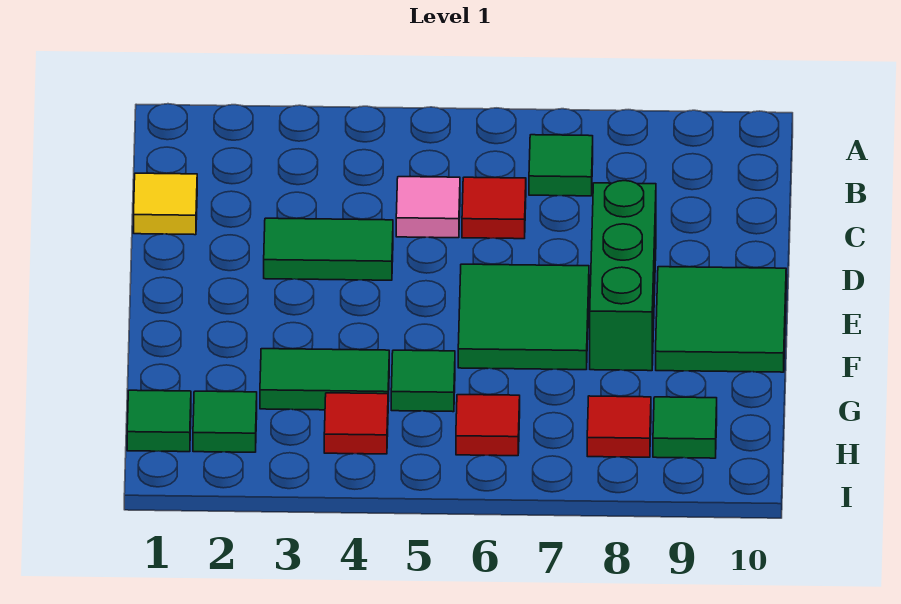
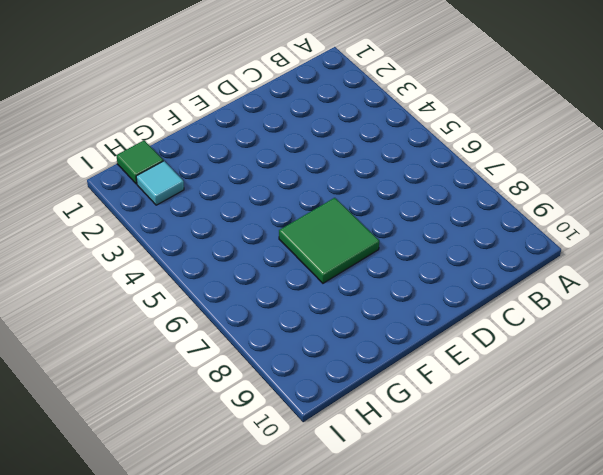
cyan 1x1 tile [136,161,184,205] -> green 1x1 tile [193,391,257,452]
none -> green 1x1 tile [529,135,593,196]
none -> yellow 1x1 tile [134,173,197,235]
none -> pink 1x1 tile [396,177,460,238]

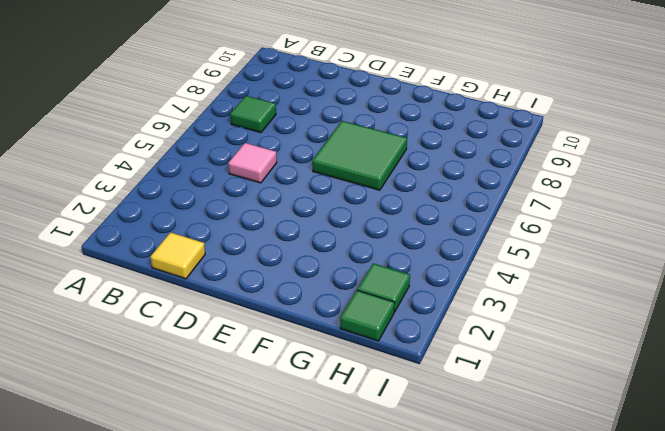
none -> red 1x1 tile [462,177,526,239]
none -> green 1x2 tile [264,218,393,280]
none -> green 1x3 brick [590,181,656,371]

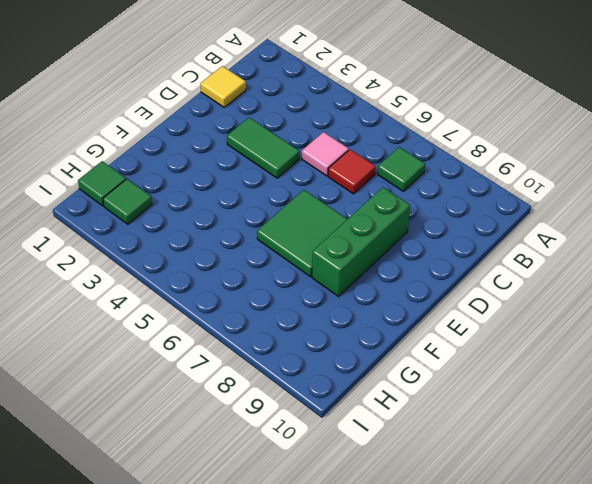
none -> green 2x2 tile [656,267,786,372]
none -> green 1x2 tile [260,349,389,410]
none -> green 1x1 tile [391,350,455,412]

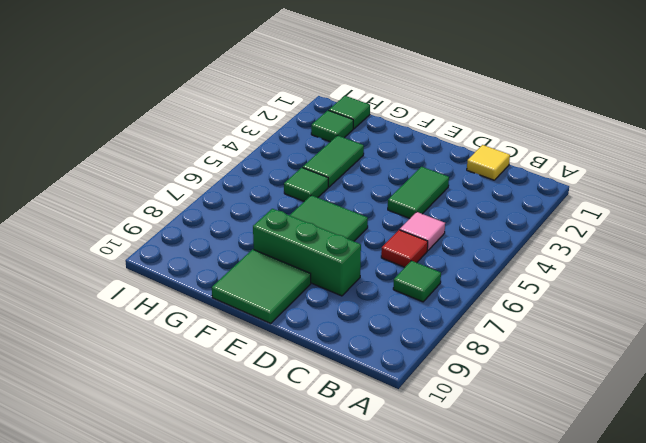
none -> red 1x1 tile [324,393,388,454]
none -> red 1x1 tile [456,395,520,456]
none -> red 1x1 tile [587,396,651,457]

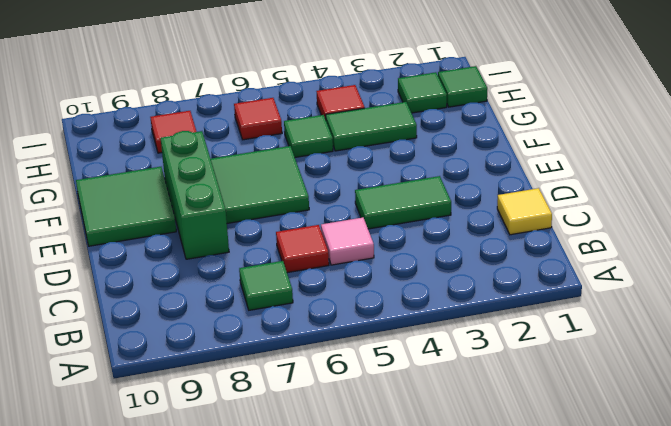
none -> green 1x1 tile [653,397,717,458]

